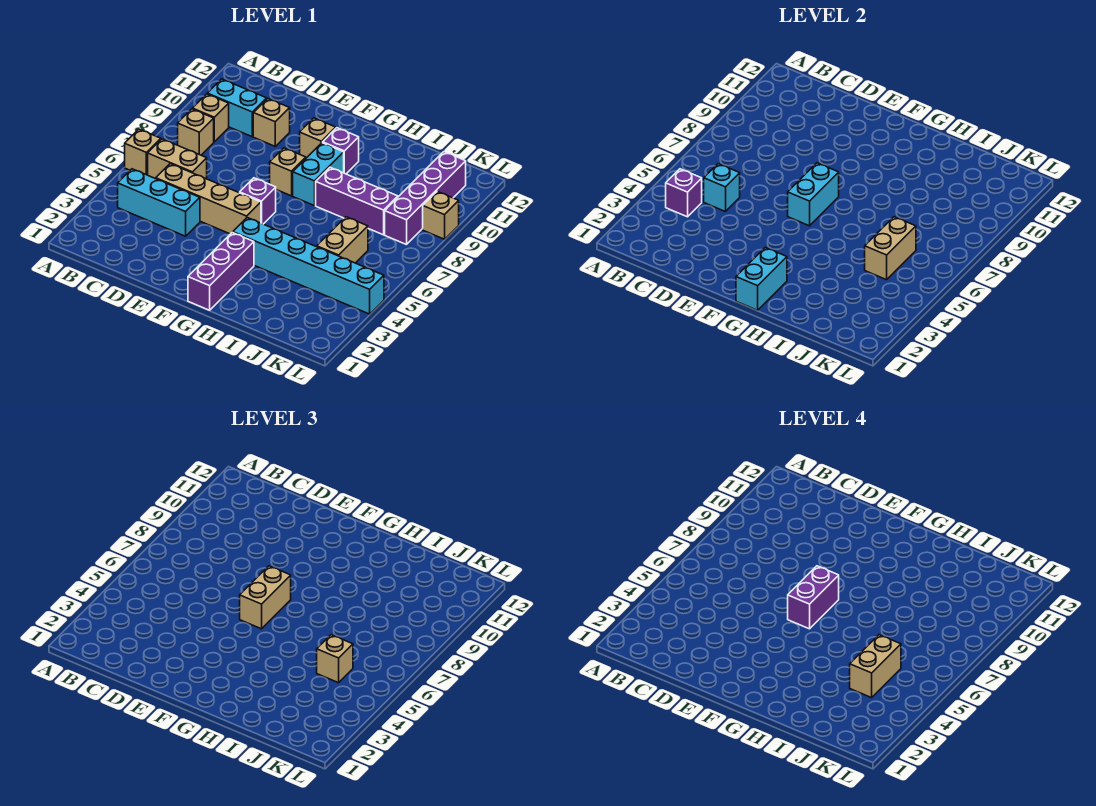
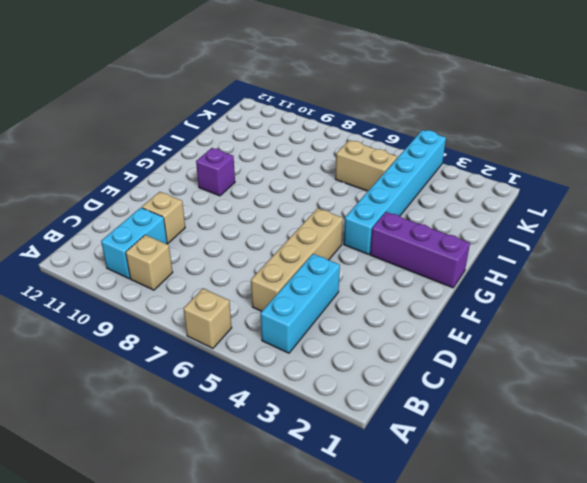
none -> tan 1x2 brick [148,139,207,179]
none -> tan 1x1 brick [178,109,214,155]
none -> purple 1x1 brick [240,178,276,224]

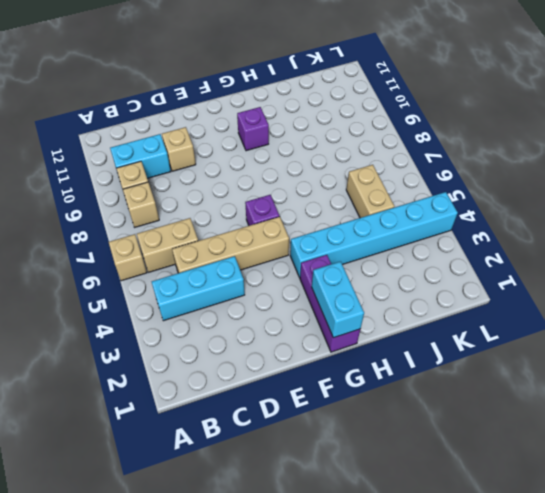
none -> tan 1x1 brick [270,148,306,196]
none -> tan 1x1 brick [300,118,336,158]
none -> cyan 1x2 brick [293,143,344,206]

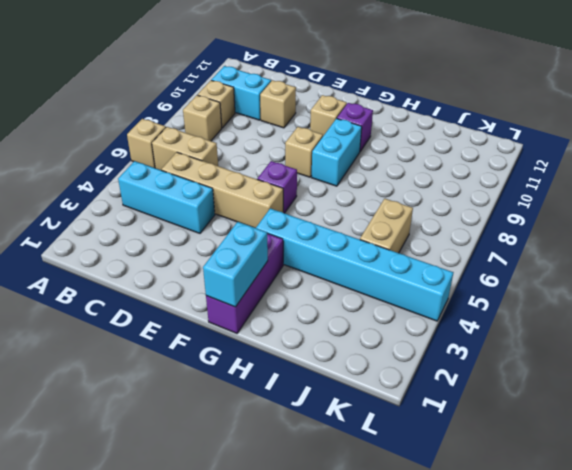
none -> purple 1x3 brick [316,167,398,235]
none -> purple 1x4 brick [385,152,466,245]
none -> tan 1x1 brick [423,191,459,239]

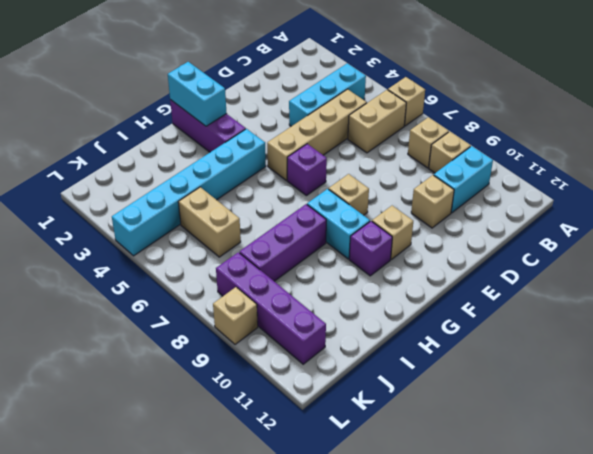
none -> purple 1x1 brick [666,169,702,217]
none -> cyan 1x1 brick [704,164,740,212]
none -> cyan 1x2 brick [788,163,839,226]

